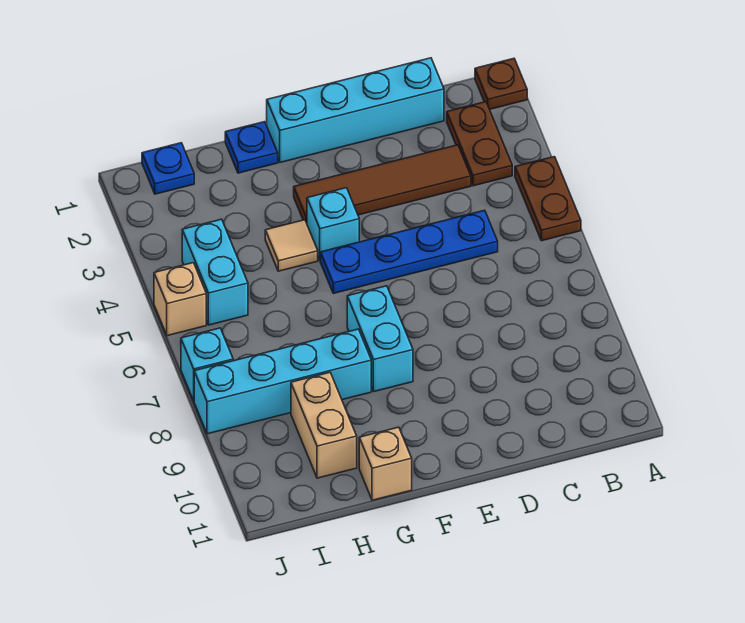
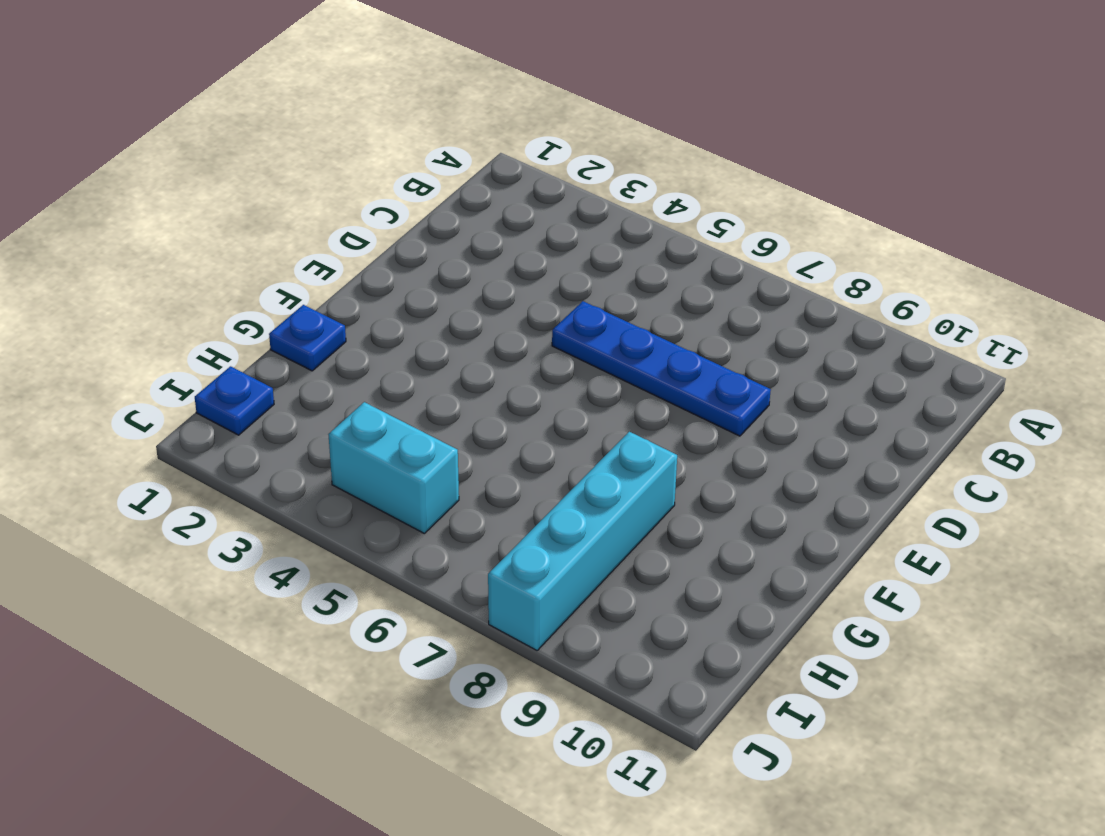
blue 1x4 plate [552,301,771,436] -> blue 1x4 plate turned to [320,210,498,293]
none -> brown 1x1 plate [475,59,527,109]
none -> brown 1x2 plate [515,157,581,241]
none -> brown 1x2 plate [447,102,512,186]

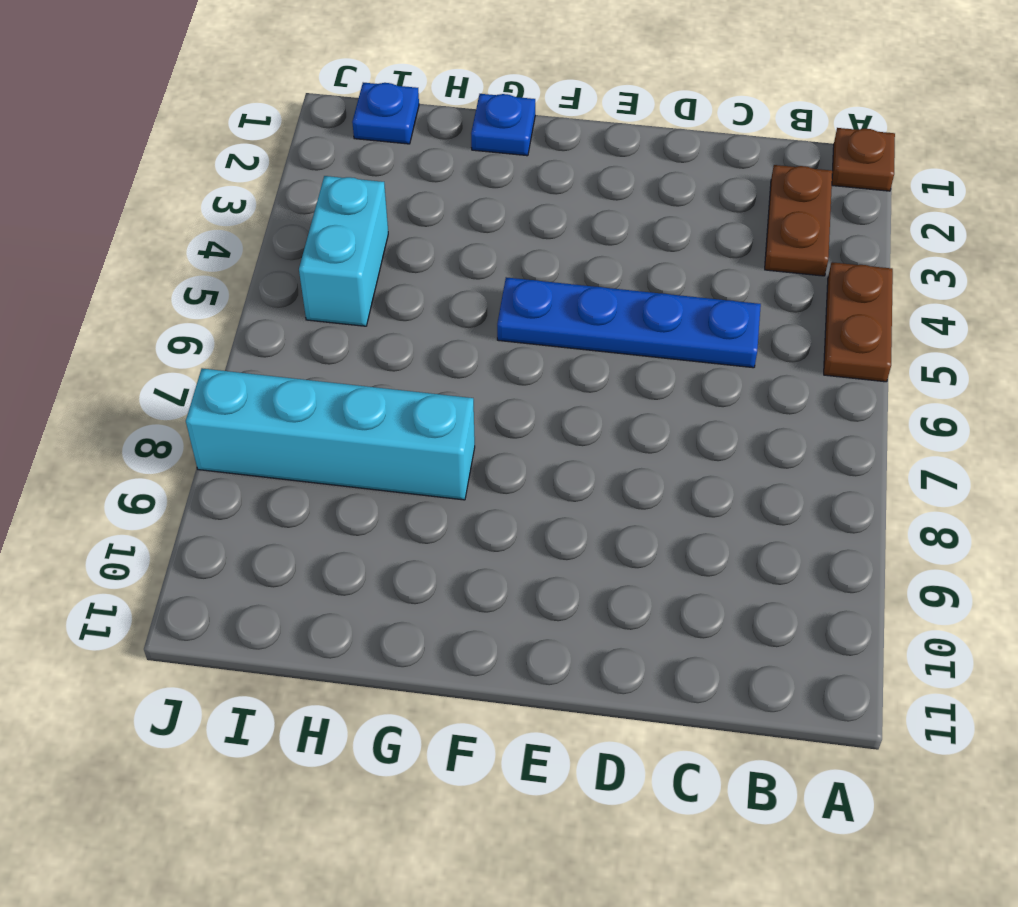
none -> cyan 1x4 brick [267,58,444,162]
none -> brown 1x4 tile [294,145,471,223]
none -> cyan 1x1 brick [307,188,359,260]

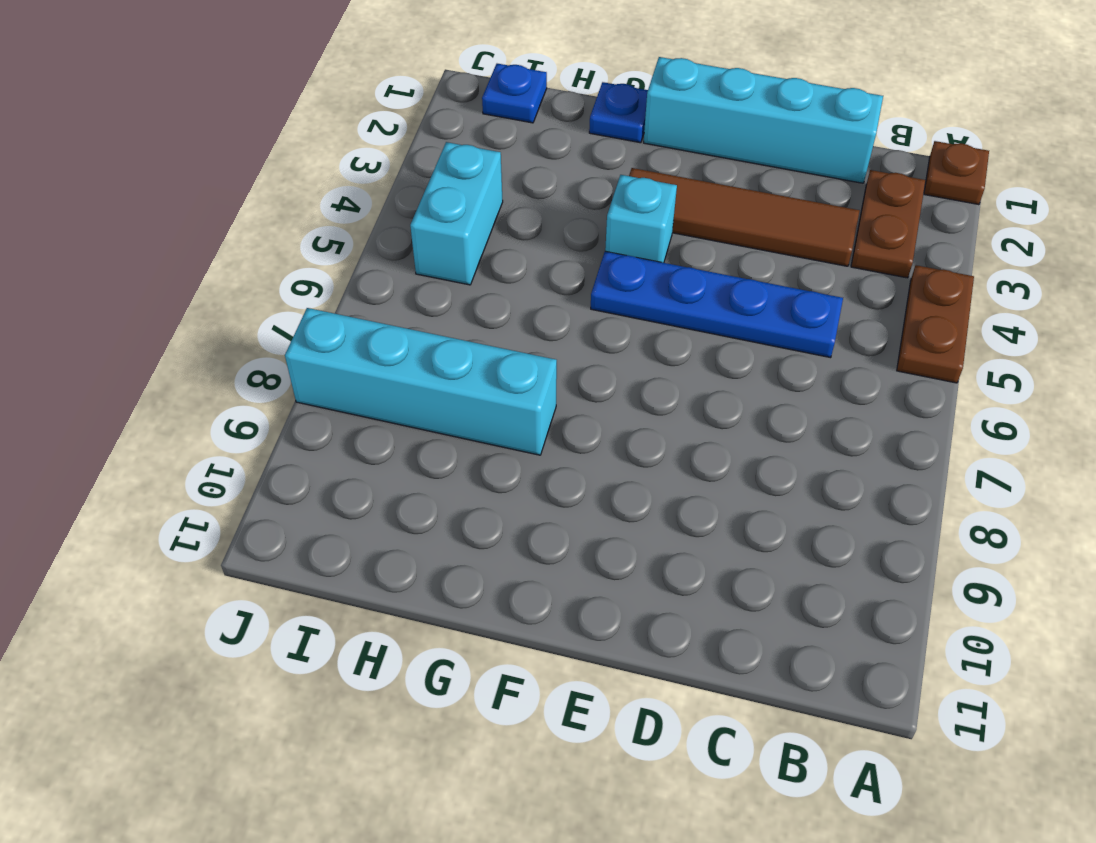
none -> cyan 1x2 brick [347,286,413,391]
none -> tan 1x1 tile [265,220,318,271]
none -> tan 1x1 brick [359,427,412,500]

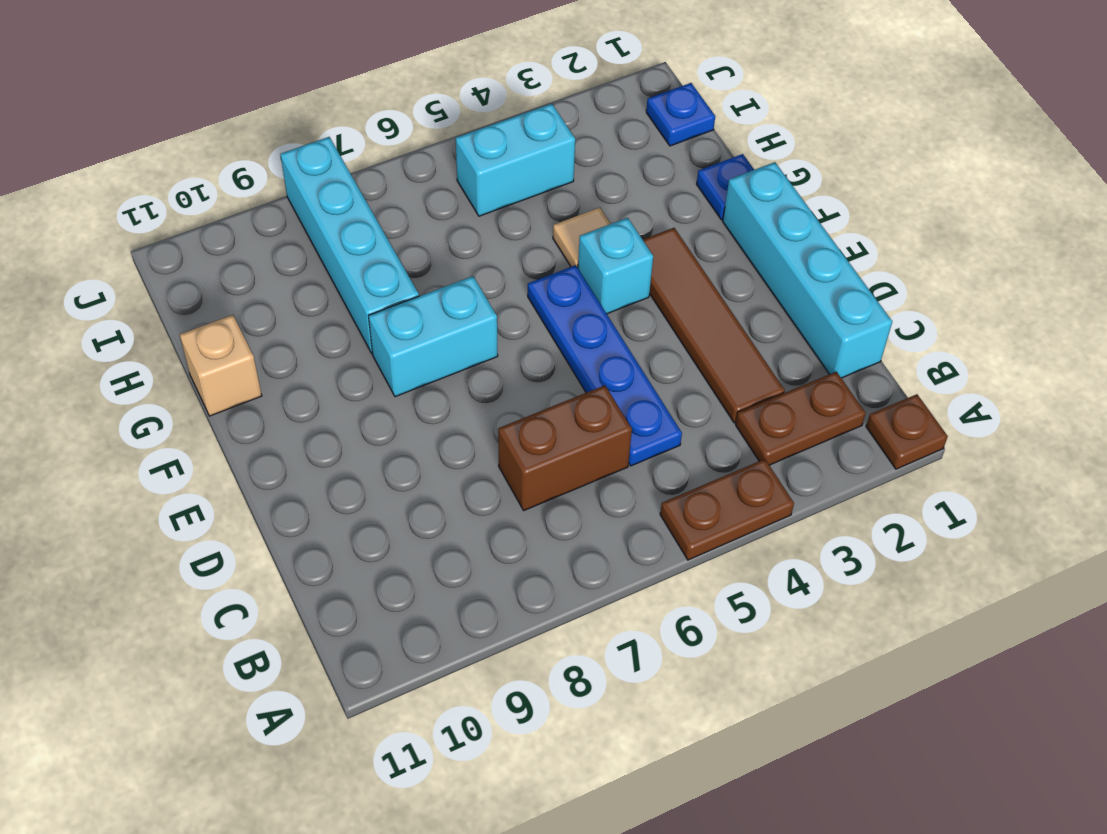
brown 1x2 brick [498,385,632,510] -> none
none -> tan 1x2 brick [291,373,357,478]
none -> tan 1x1 brick [154,263,206,336]
none -> cyan 1x1 brick [181,328,233,401]

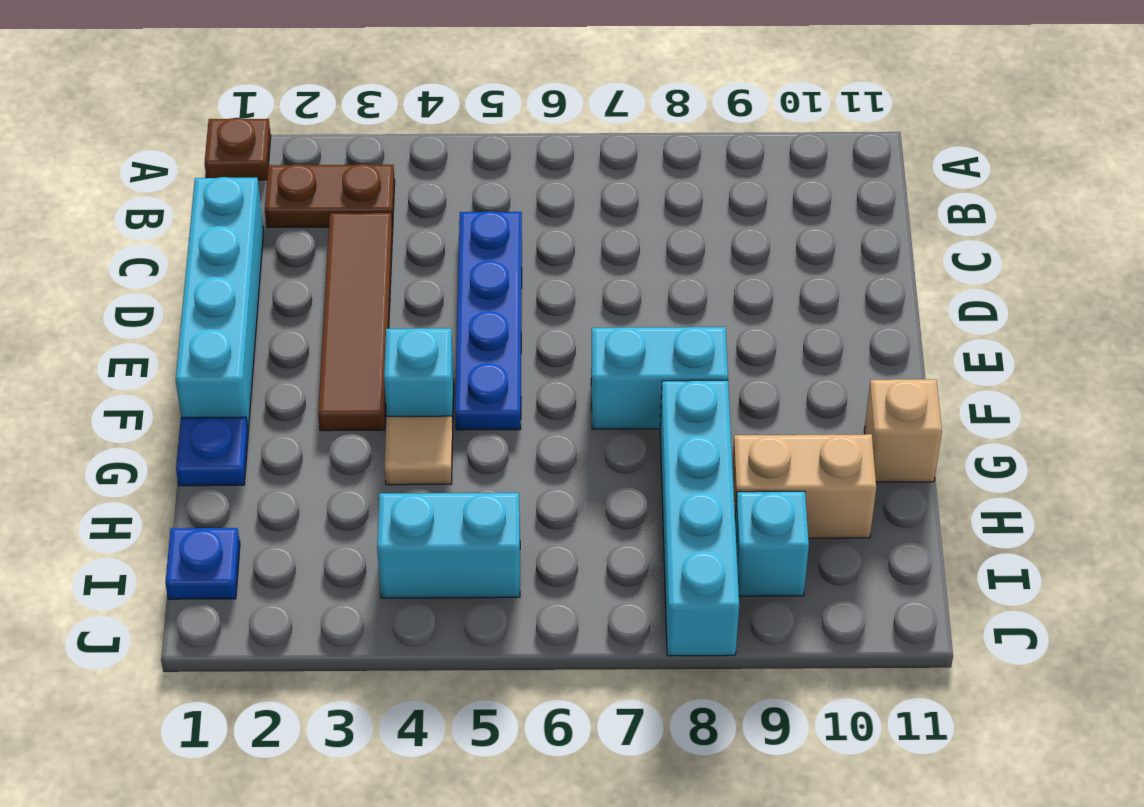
cyan 1x1 brick [735,491,809,596] -> cyan 1x1 brick moved to [181,328,233,401]
none -> brown 1x2 plate [515,157,581,241]
none -> tan 1x1 brick [154,263,206,336]

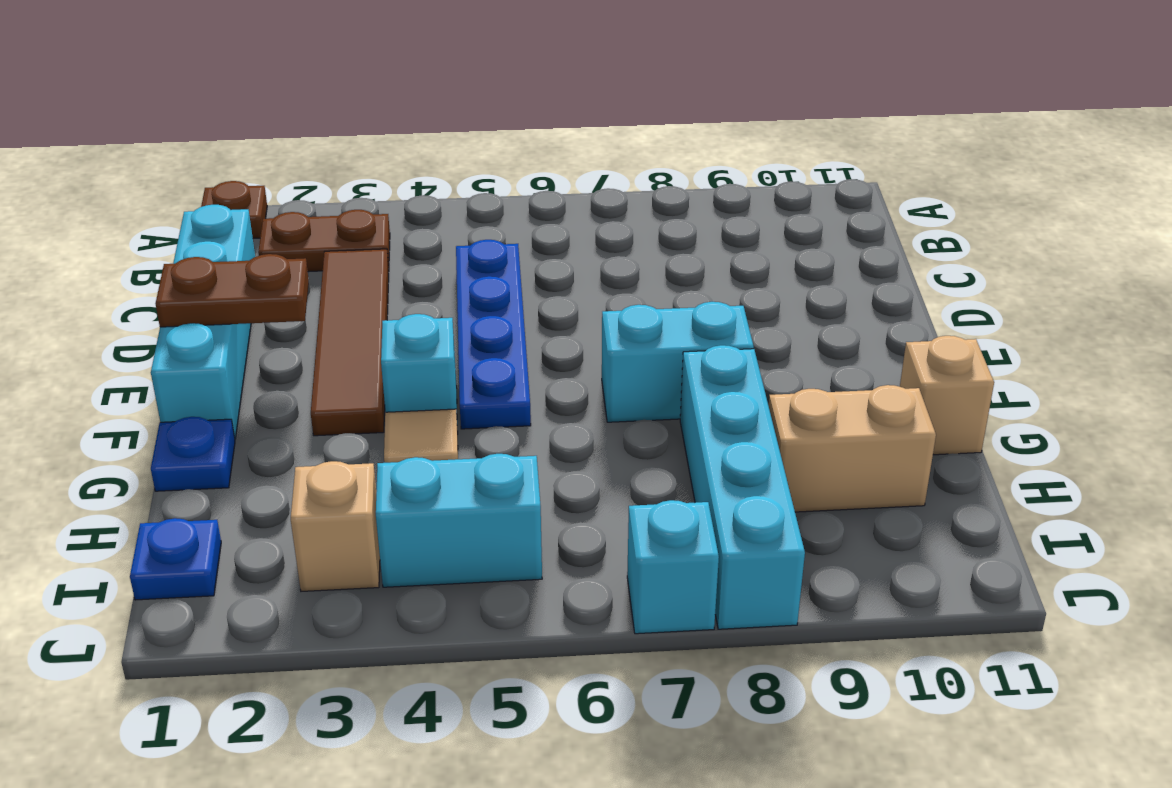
brown 1x2 plate [156,254,309,327] -> brown 1x2 plate moved to [515,157,581,241]
tan 1x1 brick [291,461,380,591] -> tan 1x1 brick moved to [154,263,206,336]

